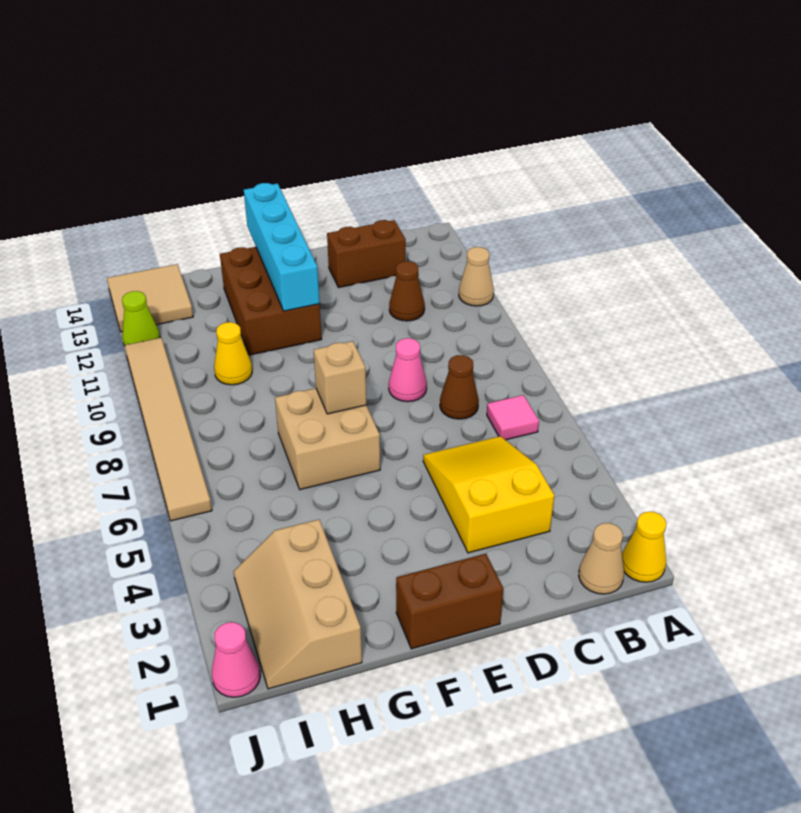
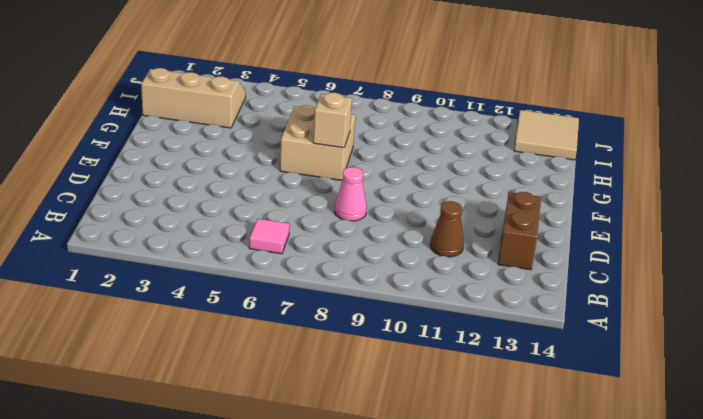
none -> yellow 1x1 cone [622,512,666,582]
none -> tan 1x1 cone [459,247,494,306]
none -> tan 1x1 cone [579,523,624,594]

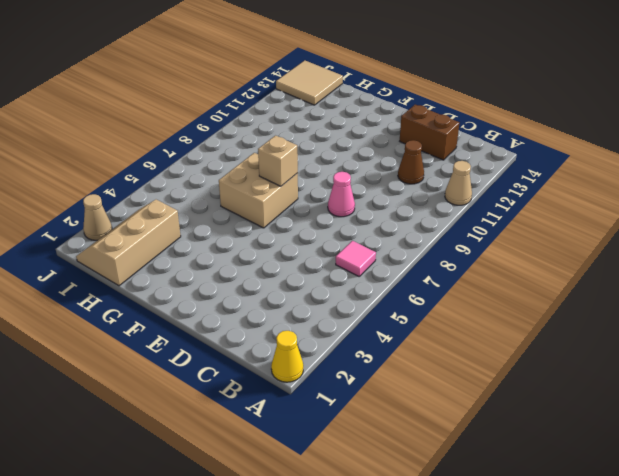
tan 1x1 cone [83,194,112,240] -> tan 1x1 cone moved to [579,523,624,594]
none -> yellow 2x3 slope [423,436,554,553]
none -> brown 1x1 cone [440,355,479,419]
none -> brown 1x2 brick [396,554,503,649]

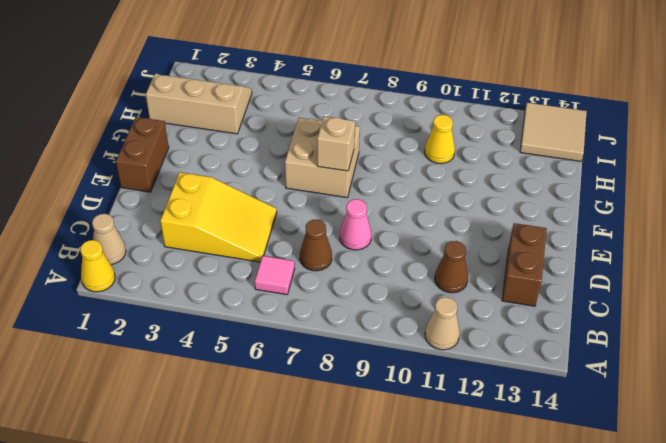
none -> brown 2x3 brick [220,247,322,355]
none -> pink 1x1 cone [212,622,260,697]
none -> tan 1x6 tile [125,338,212,521]

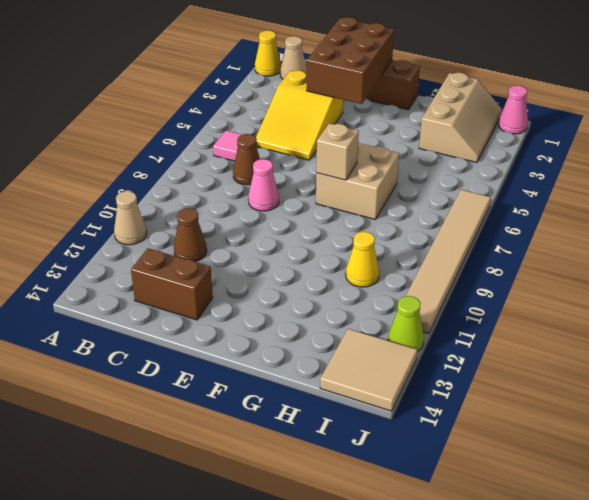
brown 2x3 brick [306,17,394,104] -> brown 2x3 brick moved to [220,247,322,355]
none -> cyan 1x4 brick [244,183,320,311]

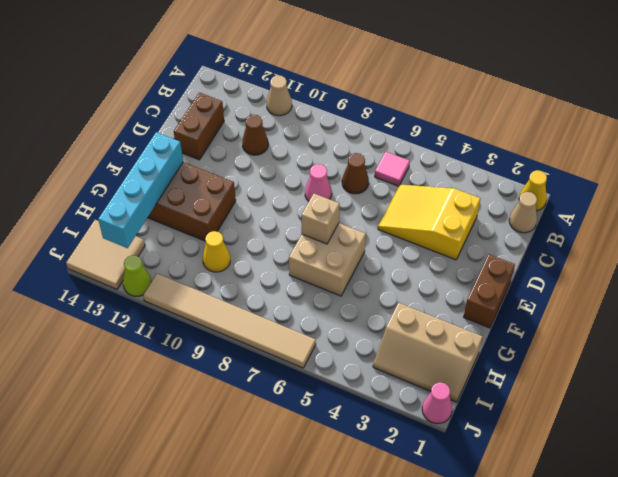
cyan 1x4 brick [98,132,183,248] -> cyan 1x4 brick turned to [244,183,320,311]

